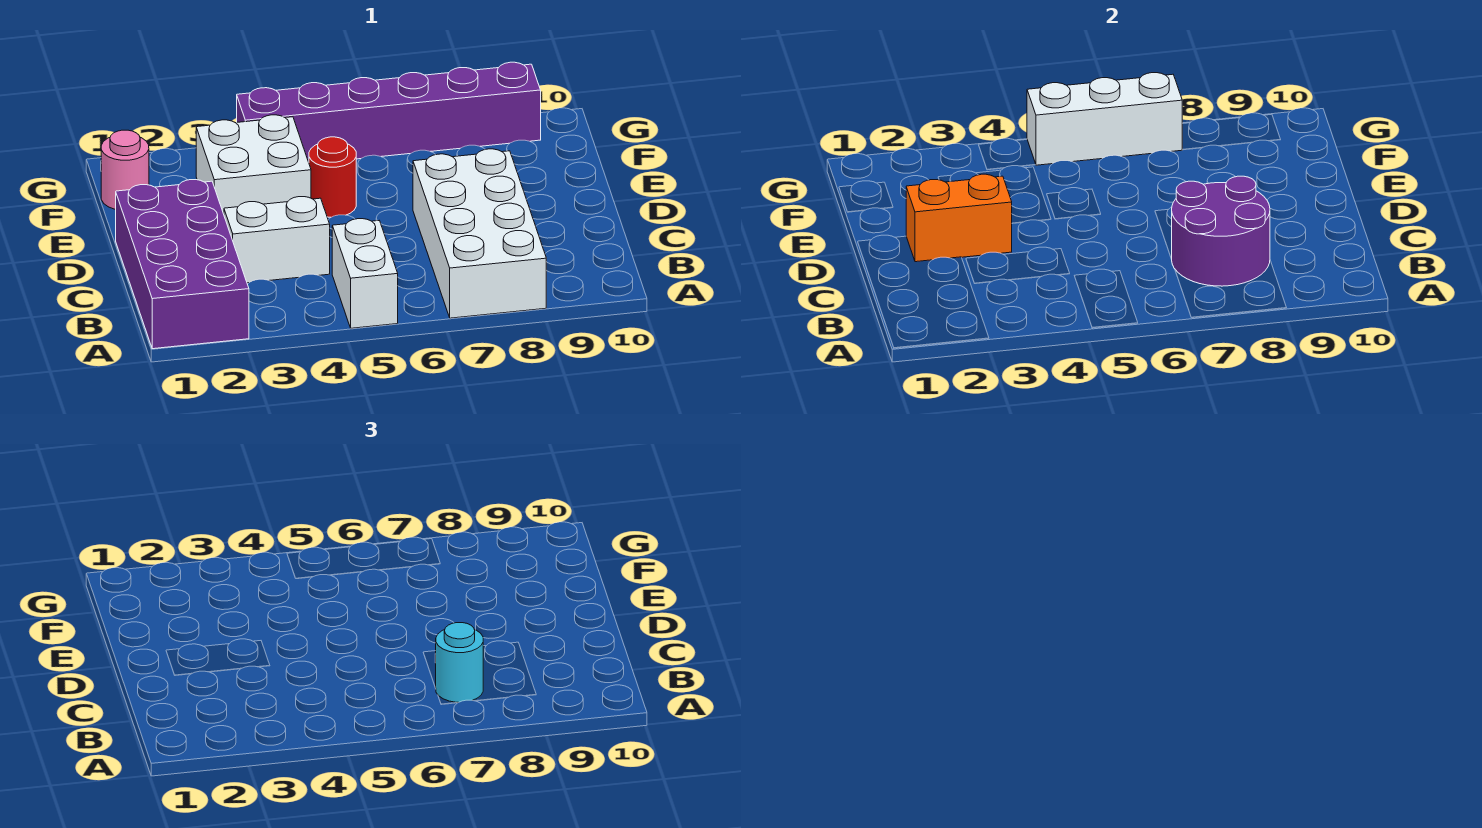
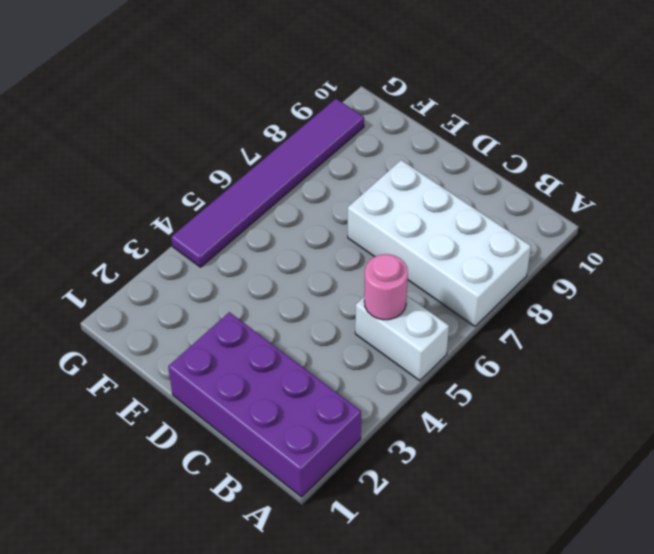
pink 1x1 round brick [364,254,408,320] -> pink 1x1 round brick moved to [101,130,149,209]
purple 1x6 tile [171,99,364,267] -> purple 1x6 brick [237,62,541,162]
none -> white 1x2 brick [224,197,330,283]
none -> white 2x2 brick [196,115,311,214]
none -> red 1x1 round brick [309,137,356,217]

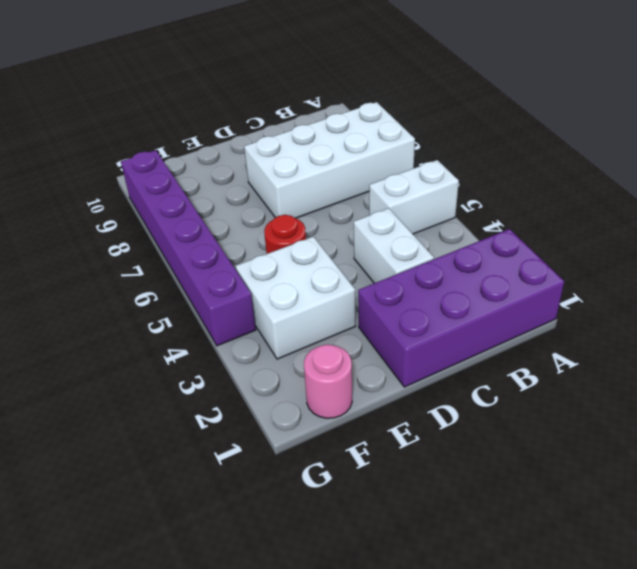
none -> purple 2x2 round brick [1172,176,1270,286]
none -> orange 1x2 brick [906,174,1012,262]
none -> white 1x3 brick [1027,73,1182,165]

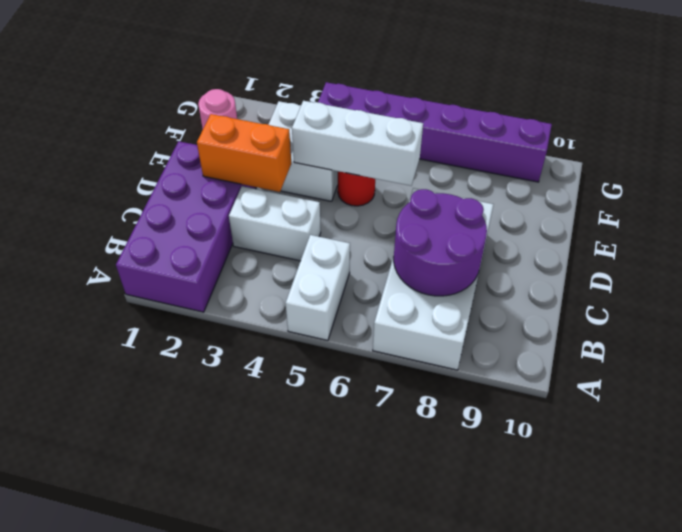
white 1x3 brick [292,101,423,186] -> white 1x3 brick moved to [1027,73,1182,165]
none -> cyan 1x1 round brick [435,623,483,702]

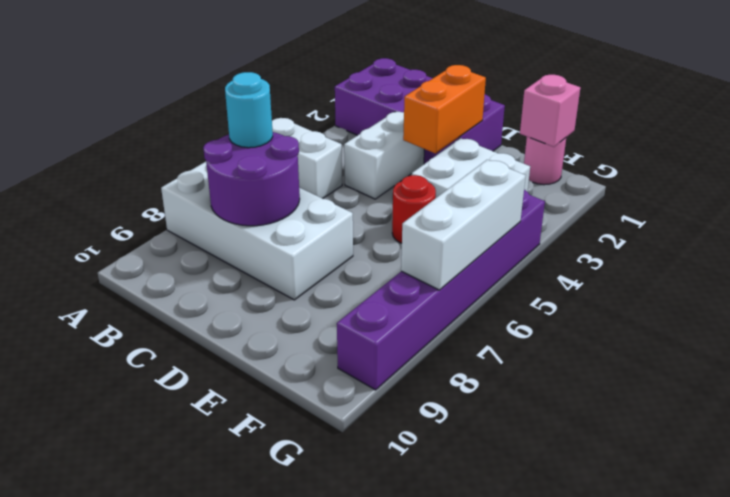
pink 1x1 brick [520,75,580,147] -> none

